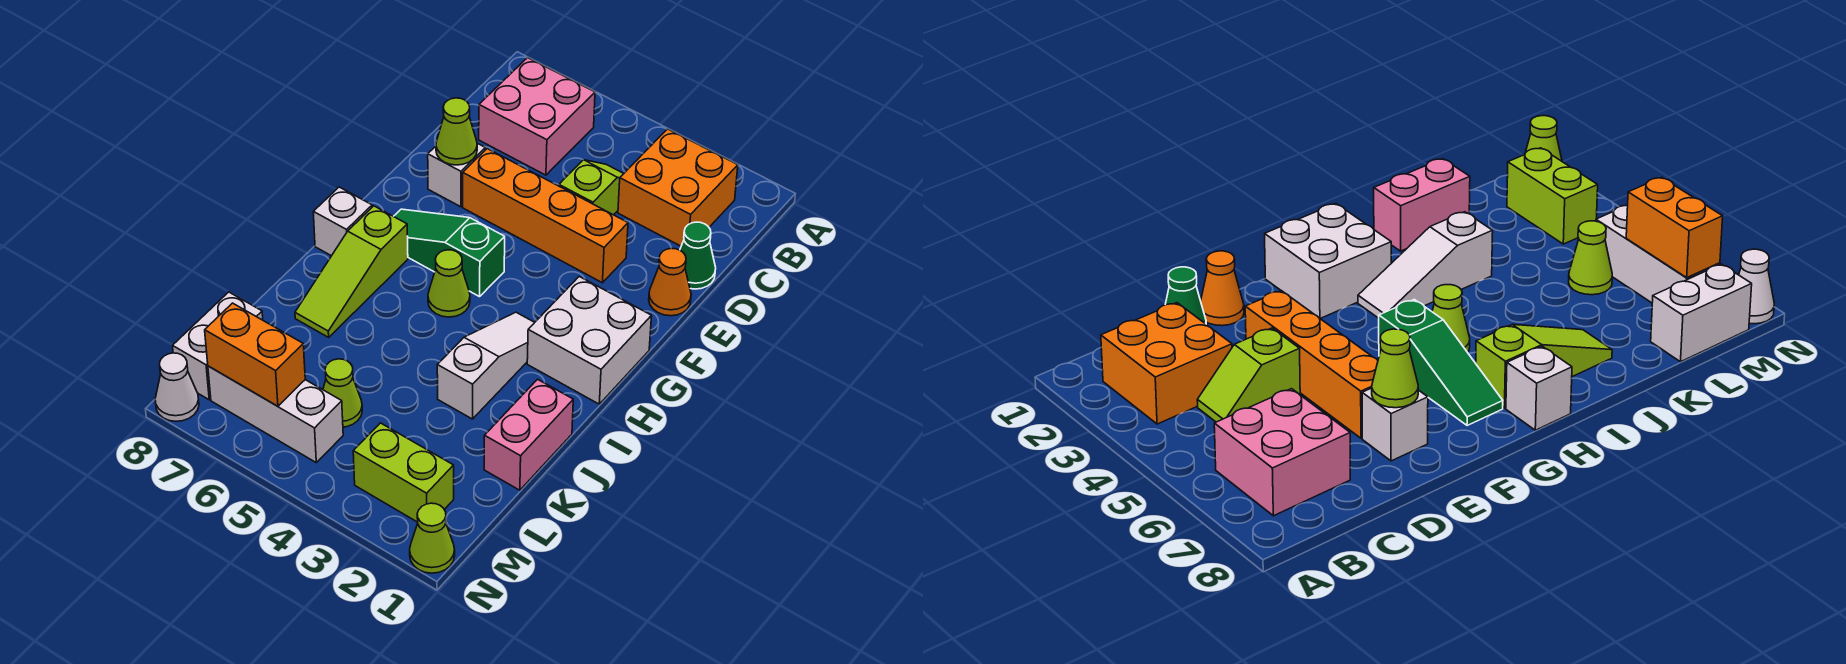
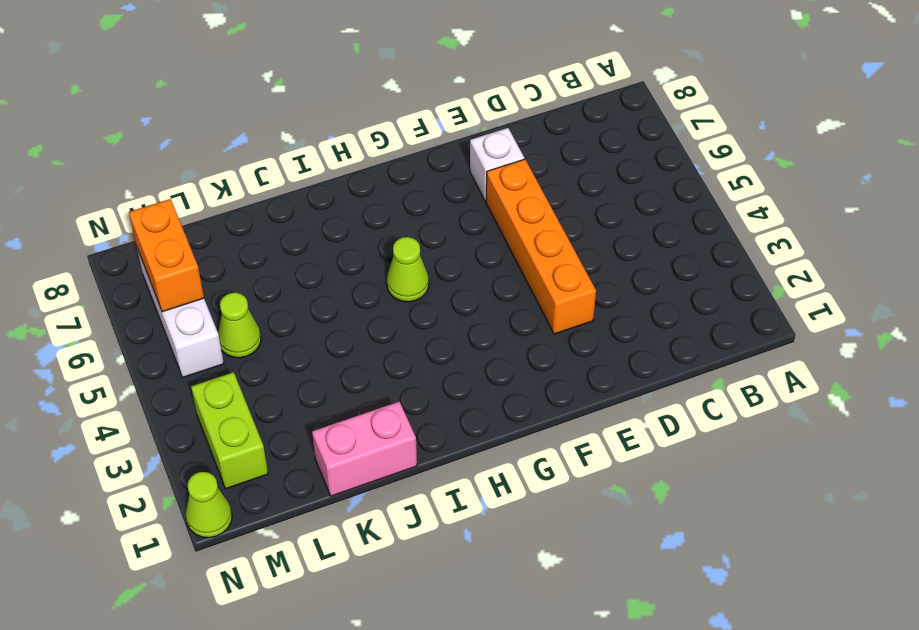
none -> orange 2x2 brick [618,129,738,246]
none -> pink 2x2 brick [479,58,595,175]
none -> lime 1x2 slope [559,160,624,215]

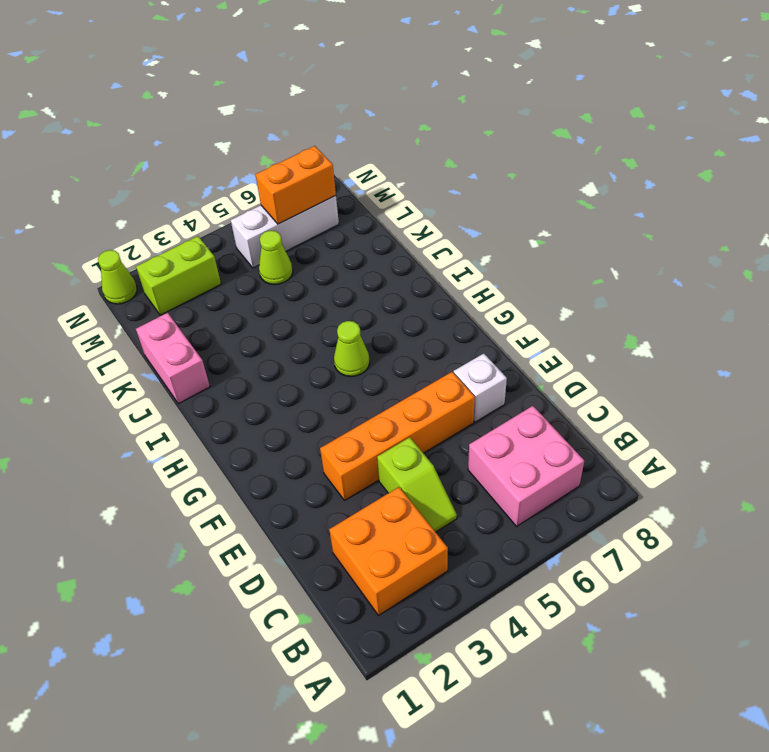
none -> green 1x1 cone [680,222,716,289]
none -> orange 1x1 cone [649,248,691,316]
none -> white 2x2 brick [527,277,651,404]

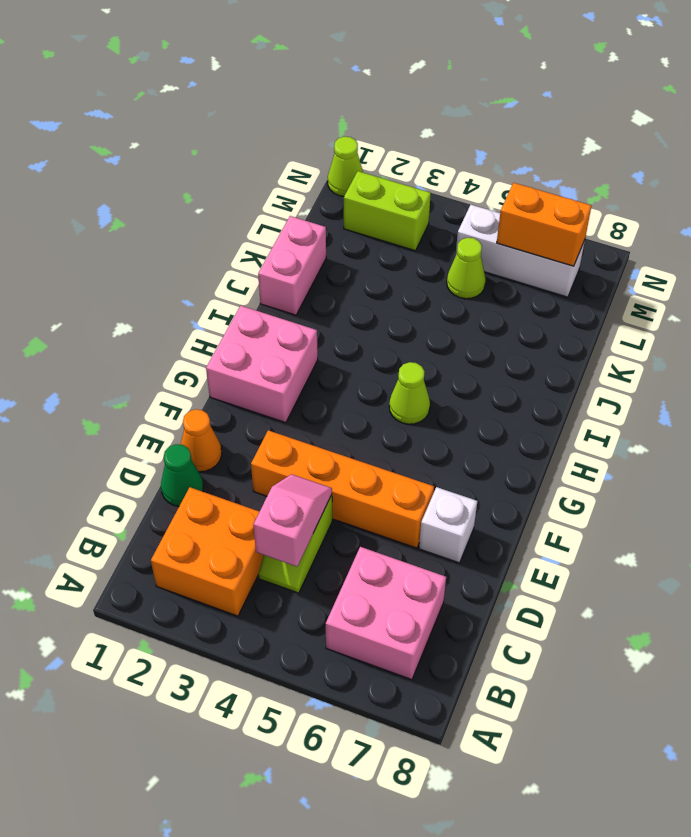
pink 1x2 slope [253,474,332,567] -> none
pink 2x2 brick [206,306,318,423] -> white 2x2 brick [527,277,651,404]
none -> green 1x3 slope [394,209,505,297]
none -> white 1x3 slope [437,312,535,419]
none -> lime 1x3 slope [295,206,408,337]

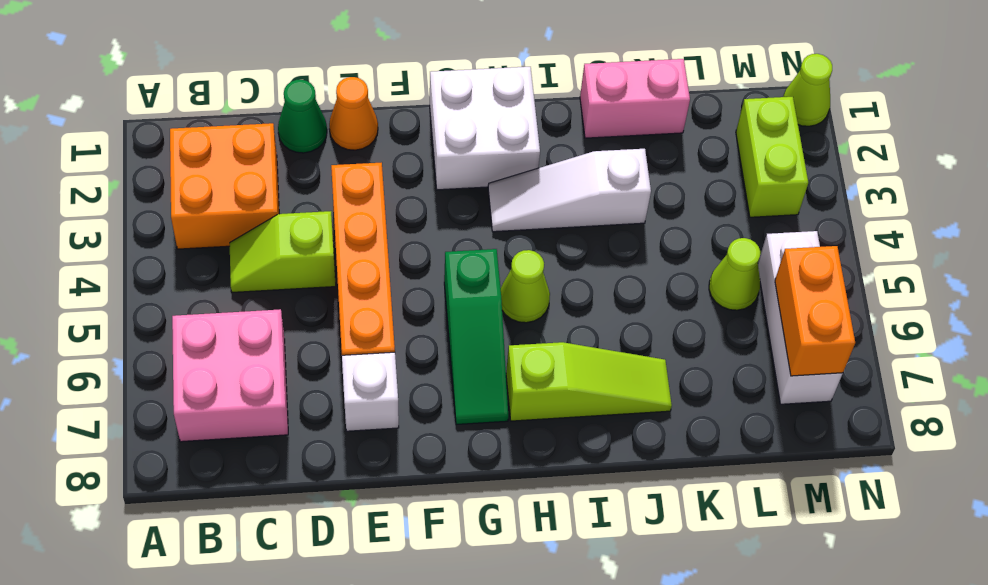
none -> white 1x1 brick [313,187,372,256]
none -> white 1x2 brick [173,292,263,400]
none -> white 1x1 cone [155,353,199,421]

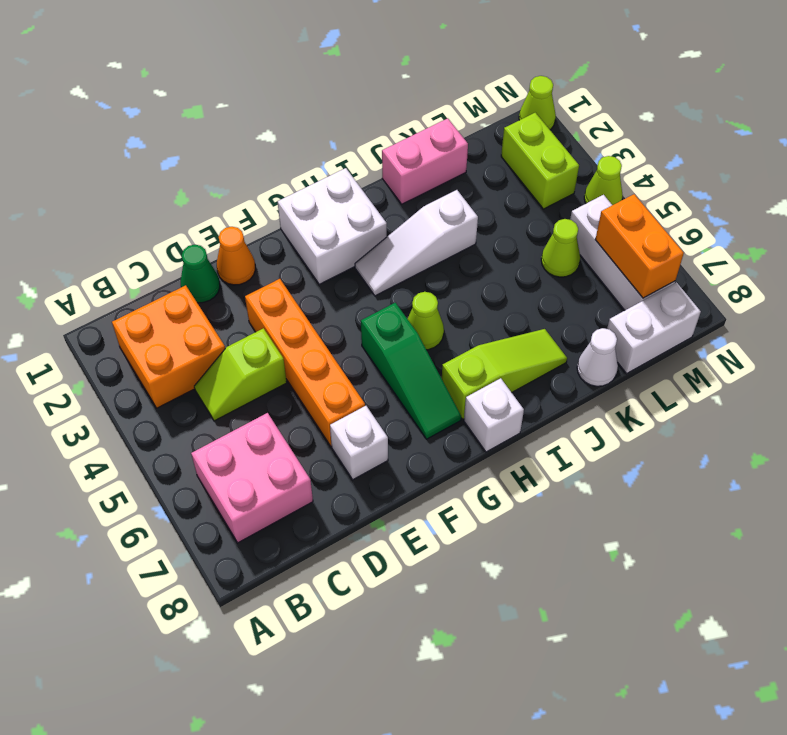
white 1x1 cone [577,328,618,386] -> white 1x1 cone moved to [155,353,199,421]
lime 1x1 cone [584,156,623,205] -> lime 1x1 cone moved to [436,98,477,165]

